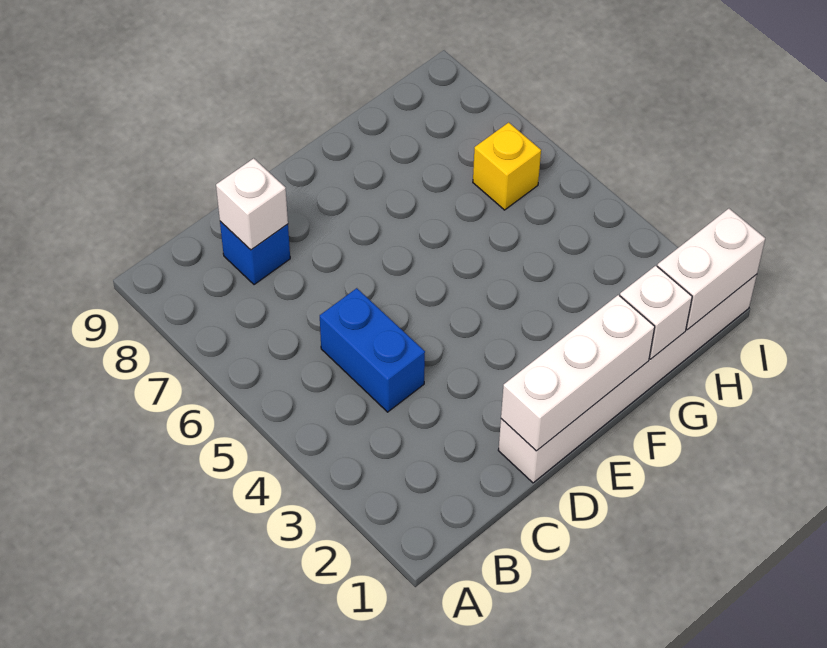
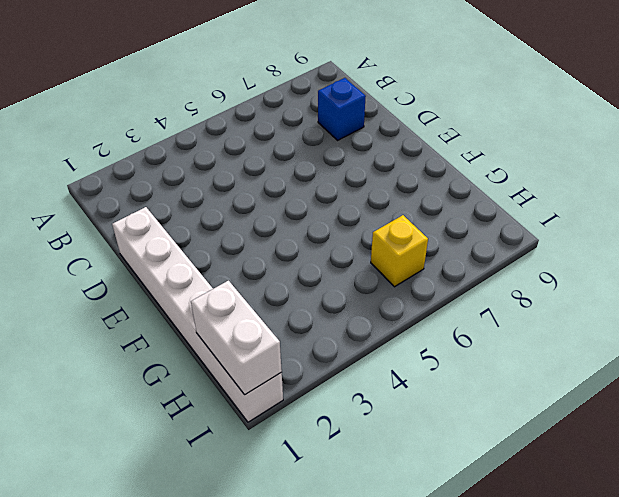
none -> blue 1x2 brick [320,288,425,412]
none -> white 1x1 brick [216,158,288,250]

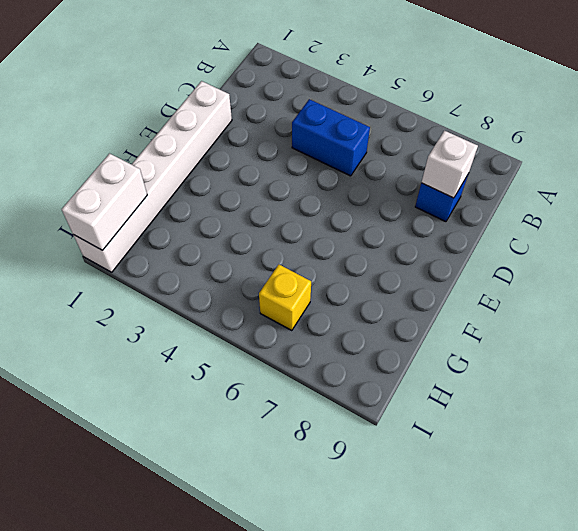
none -> white 1x3 brick [501,295,655,451]
none -> white 1x1 brick [620,266,692,359]

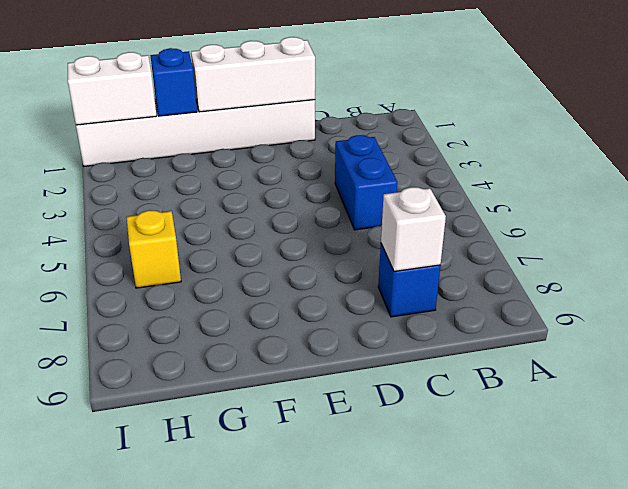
blue 1x1 brick [150,48,197,116] -> white 1x1 brick [620,266,692,359]

